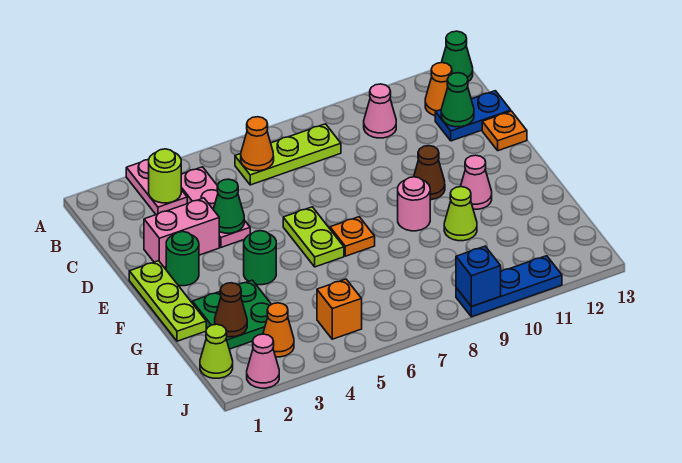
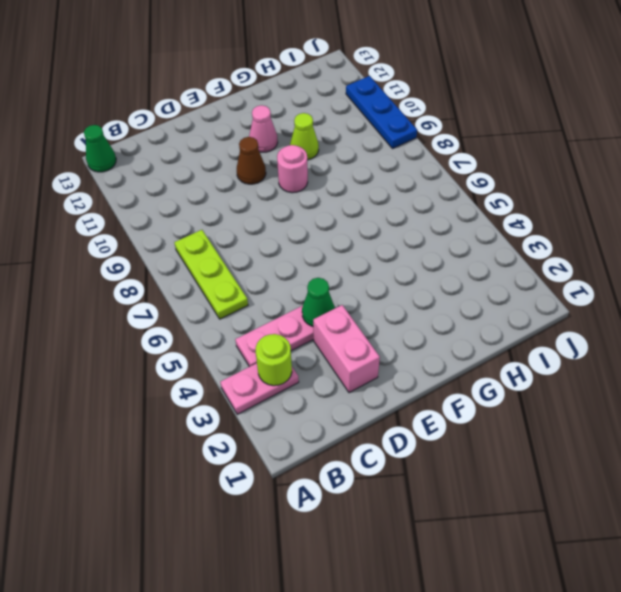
none -> pink 1x1 cone [364,84,396,138]
none -> orange 1x1 cone [425,63,452,116]
none -> blue 1x2 plate [435,91,511,141]
none -> orange 1x1 plate [482,111,527,151]

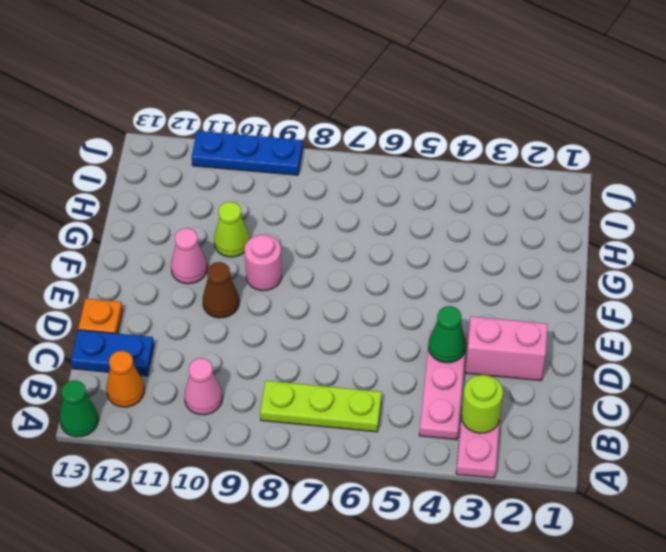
none -> lime 1x3 plate [129,261,206,341]
none -> green 1x1 round brick [166,232,199,286]
none -> lime 1x2 plate [283,207,344,267]
none -> green 1x1 round brick [244,231,276,285]

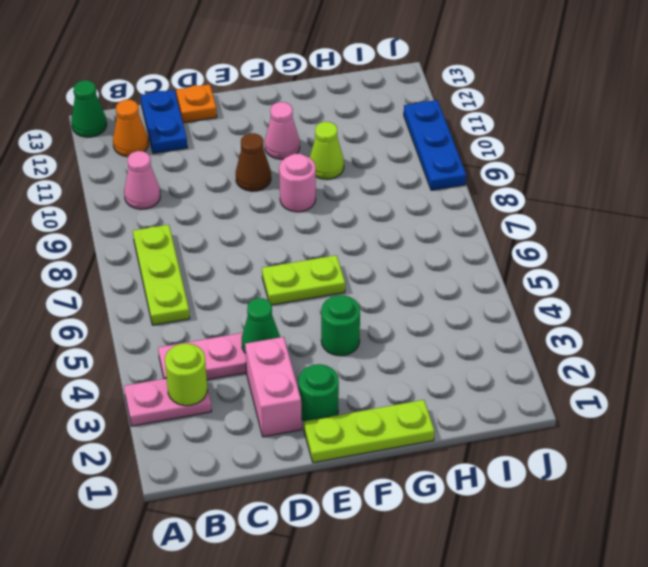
none -> orange 1x1 plate [330,217,375,256]
none -> green 2x2 plate [192,280,271,349]
none -> lime 1x1 cone [200,324,233,378]
none -> orange 1x1 cone [263,303,294,357]

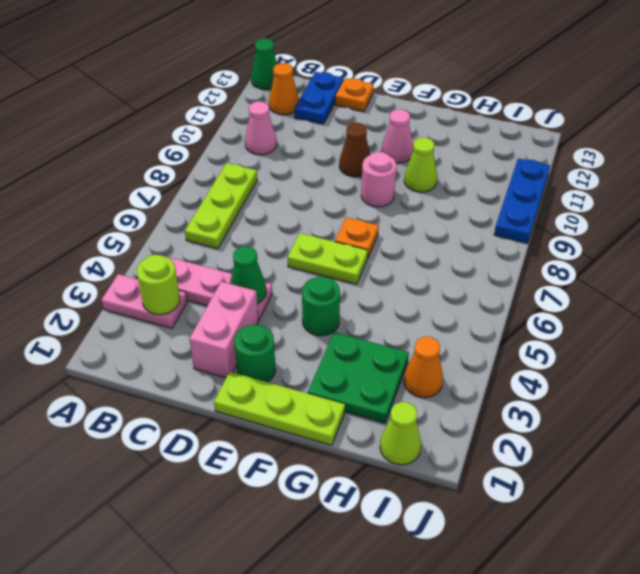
none -> orange 1x1 brick [317,279,362,339]
none -> pink 1x1 cone [247,334,279,388]
none -> orange 1x1 cone [241,117,274,171]
none -> green 1x1 cone [441,73,474,127]

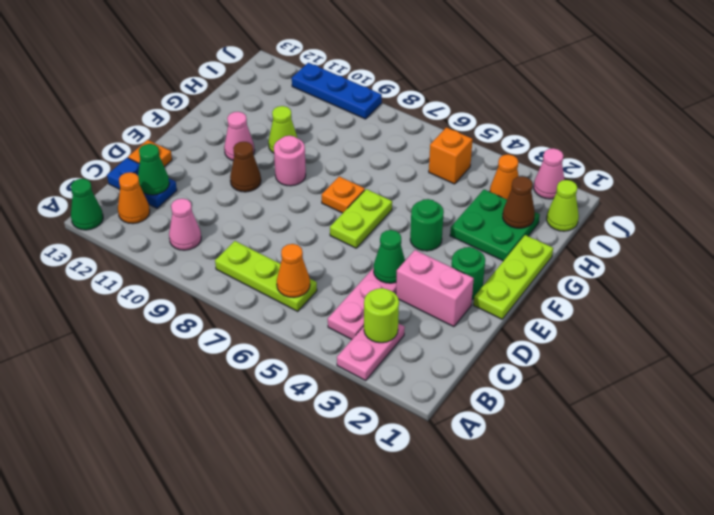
none -> blue 1x1 brick [456,246,501,307]

